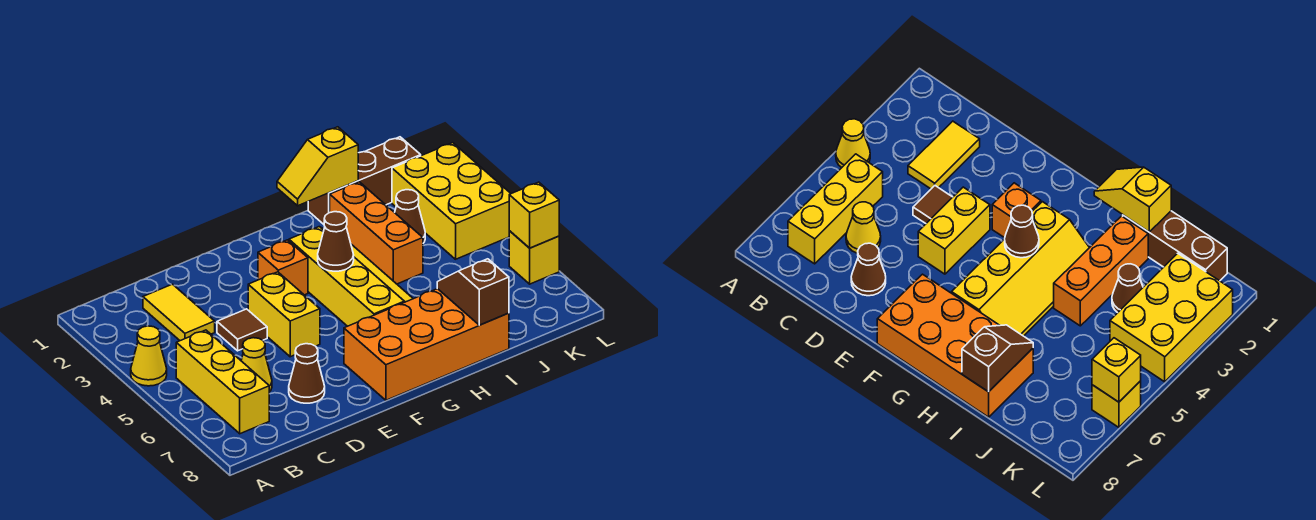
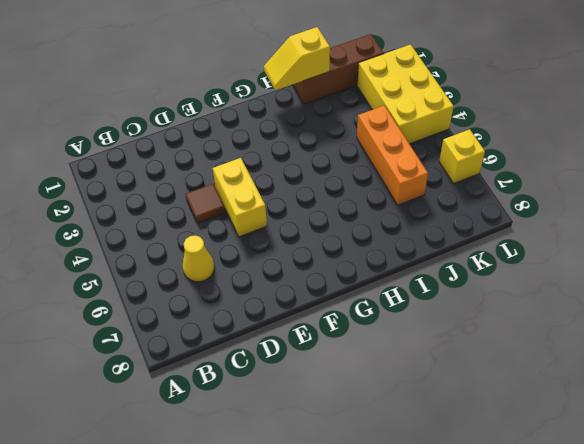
orange 1x3 brick [357,106,428,205] -> orange 1x3 brick moved to [330,182,423,284]
none -> yellow 1x1 cone [131,326,167,386]
none -> yellow 1x3 brick [176,330,269,434]
none -> yellow 1x2 tile [143,284,215,341]

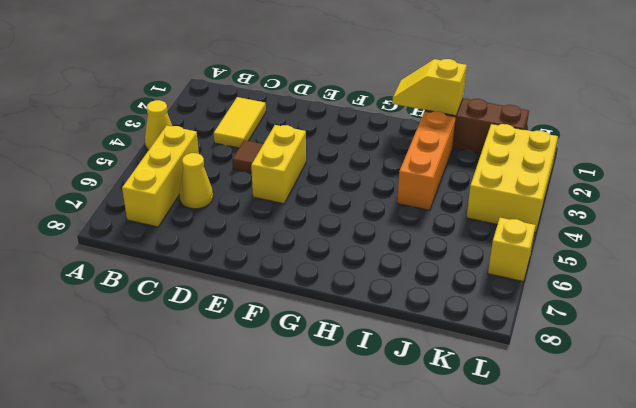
none -> brown 1x1 cone [289,344,325,403]
none -> orange 1x1 brick [258,240,308,295]
none -> orange 2x4 brick [344,289,509,400]

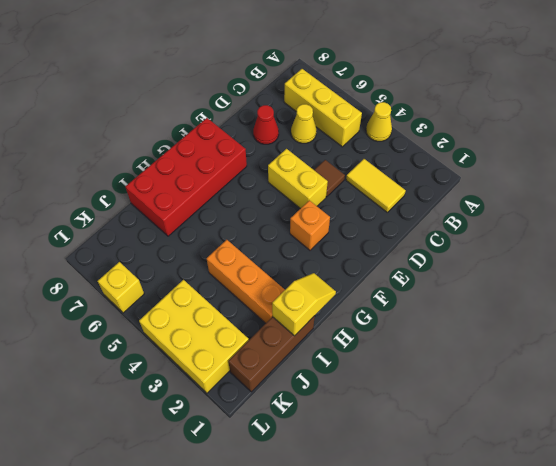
red 1x1 cone [253,105,279,144] -> brown 1x1 cone [289,344,325,403]
red 2x4 brick [125,118,247,236] -> orange 2x4 brick [344,289,509,400]
none -> yellow 2x4 slope [289,227,413,326]
none -> brown 1x1 cone [395,190,425,243]
none -> brown 1x1 cone [318,212,354,271]

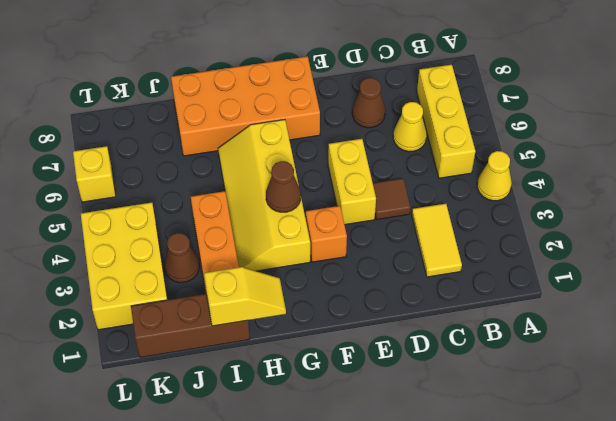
none -> brown 1x2 slope [437,259,509,325]
none -> yellow 1x1 brick [509,182,559,248]

